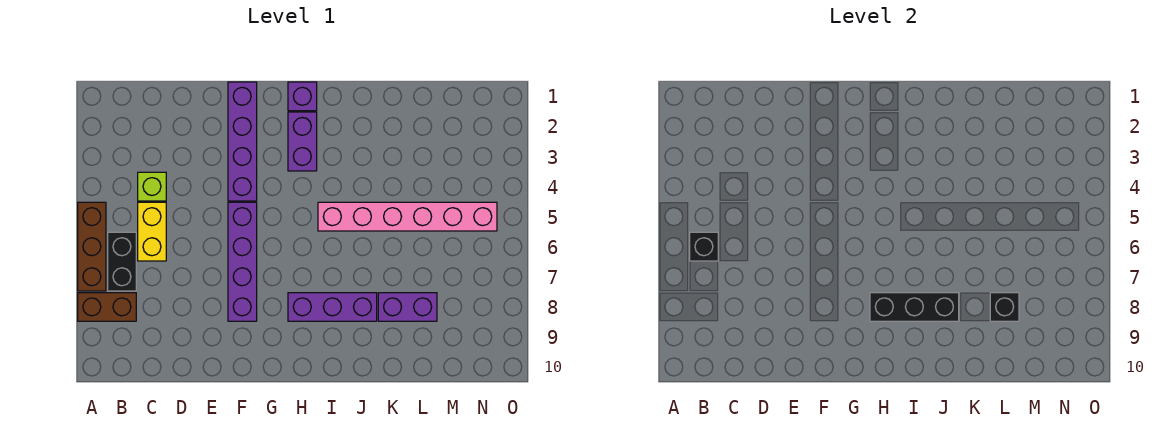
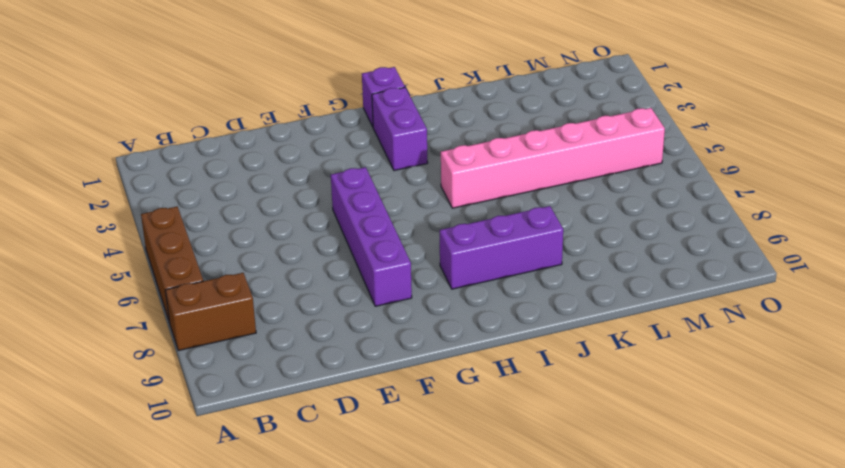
none -> black 1x2 brick [108,232,136,291]
none -> lime 1x1 brick [138,172,166,201]
none -> yellow 1x2 brick [138,202,166,261]

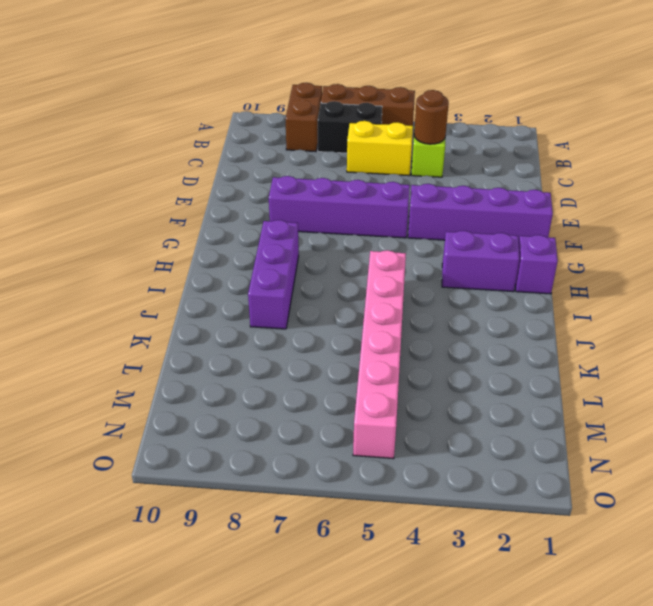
brown 1x1 round brick [414,90,449,144] -> none
none -> purple 1x2 brick [378,293,437,321]
none -> black 1x1 brick [690,232,718,261]
none -> black 1x3 brick [870,293,959,321]

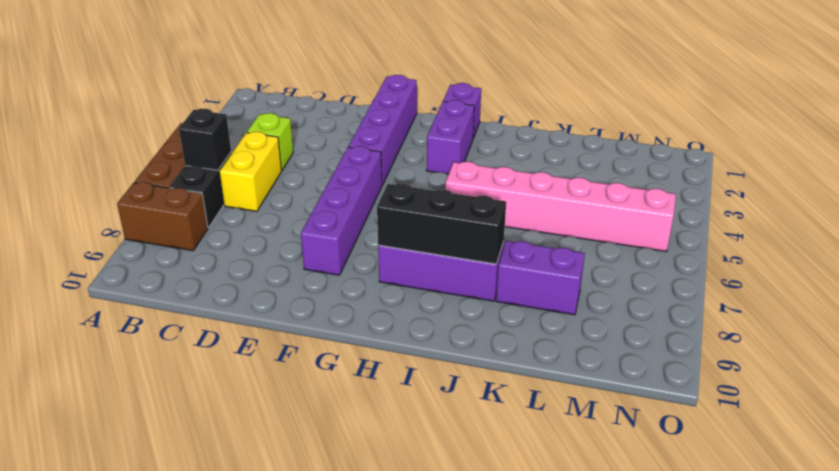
none -> black 1x1 brick [990,293,1019,321]

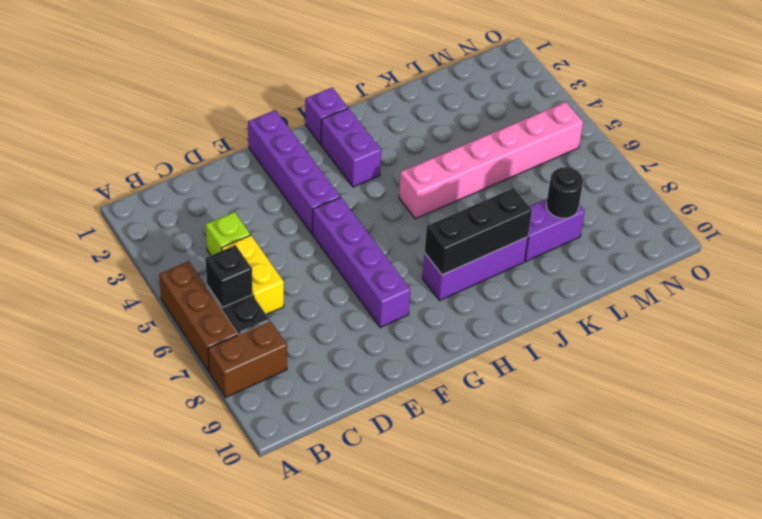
black 1x1 round brick [546,167,583,218] -> black 1x1 brick [990,293,1019,321]

